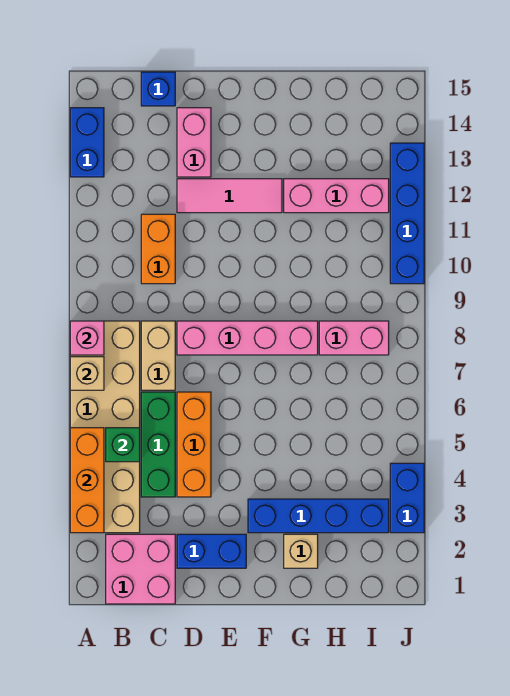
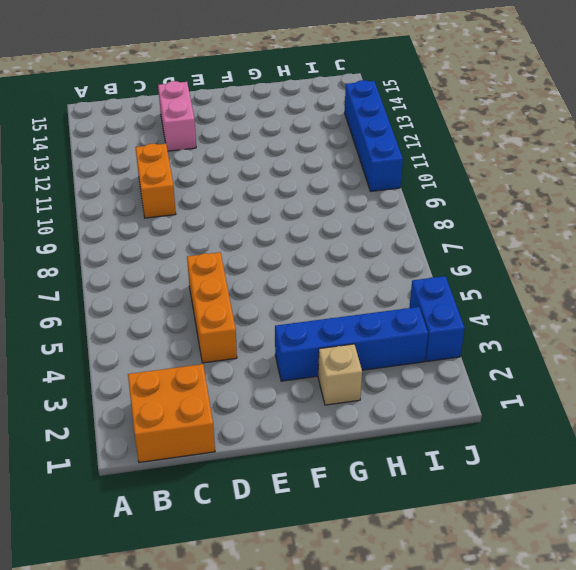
orange 2x2 brick [128,364,215,463] -> pink 2x2 brick [106,534,175,604]
none -> tan 2x6 brick [70,321,140,533]
none -> blue 1x2 brick [70,108,104,177]
none -> green 1x3 brick [141,392,175,497]

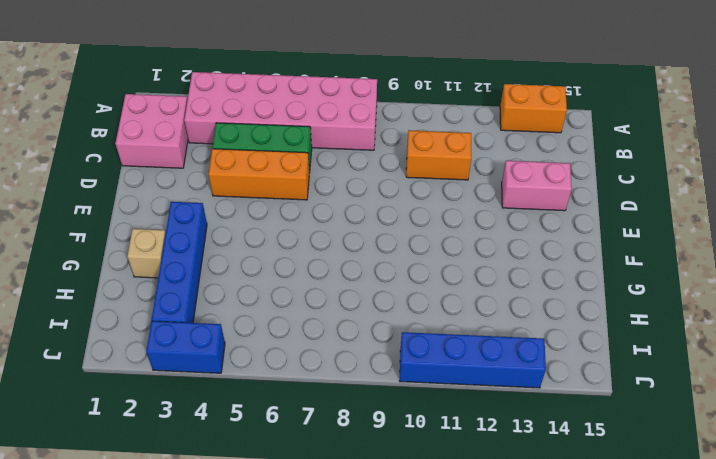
pink 2x6 brick [184,72,377,150] -> tan 2x6 brick [70,321,140,533]
orange 1x2 brick [500,84,567,133] -> blue 1x2 brick [70,108,104,177]
none -> tan 1x2 brick [141,321,175,390]
none -> blue 1x1 brick [141,72,175,106]
none -> blue 1x2 brick [177,534,246,568]

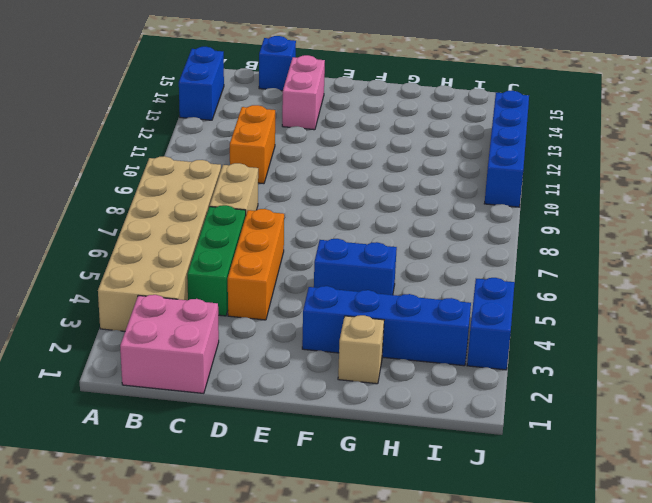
blue 1x2 brick [314,239,397,295] -> blue 1x2 brick moved to [177,534,246,568]
none -> pink 1x4 brick [177,321,318,355]
none -> pink 1x3 tile [177,179,282,213]
none -> pink 1x3 brick [284,179,389,213]

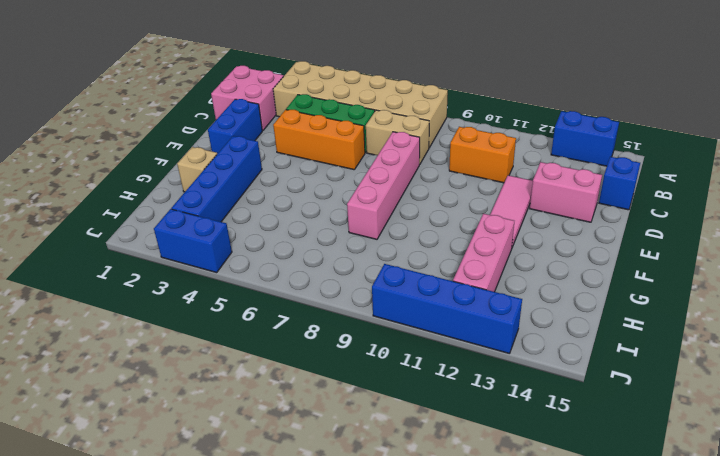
none -> pink 1x2 brick [319,321,389,355]
none -> orange 1x3 brick [70,428,104,533]
none -> tan 1x1 brick [70,357,104,390]

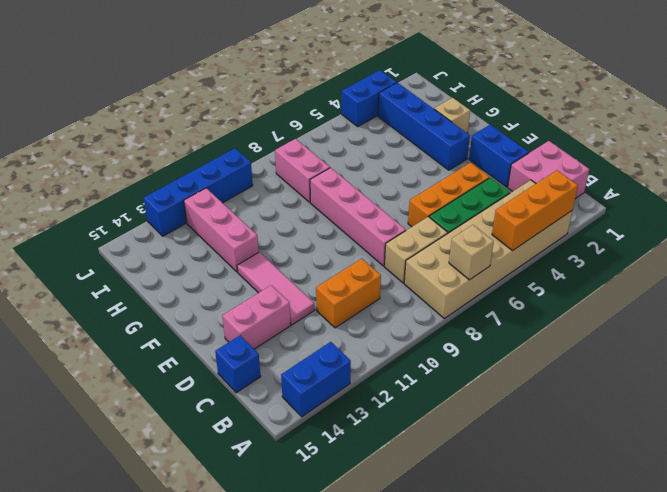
none -> pink 1x1 brick [70,321,104,355]
none -> green 1x1 brick [106,428,140,462]

